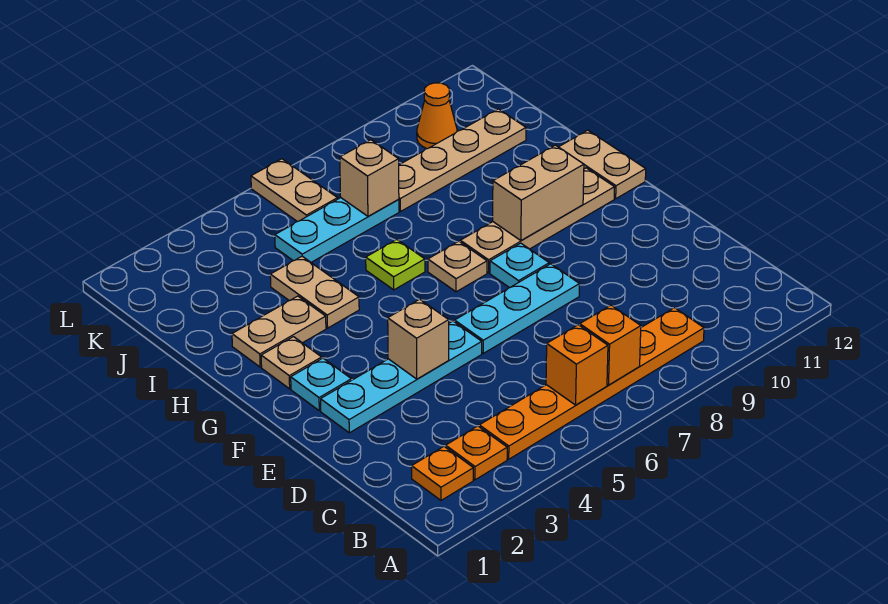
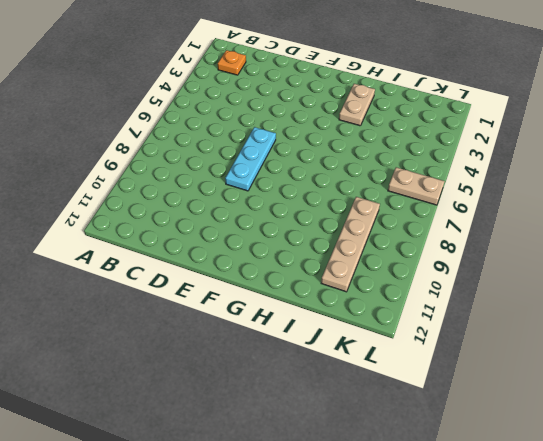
none -> orange 1x1 plate [446,426,507,480]
none -> orange 1x6 plate [479,308,704,459]
none -> cyan 1x4 plate [321,321,482,433]

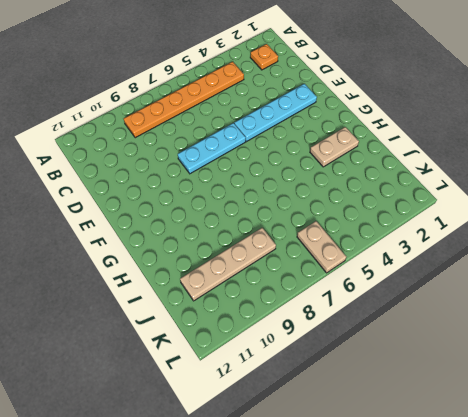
none -> orange 1x1 plate [446,426,507,480]
none -> cyan 1x1 plate [291,358,351,411]
none -> cyan 1x1 plate [490,243,549,288]

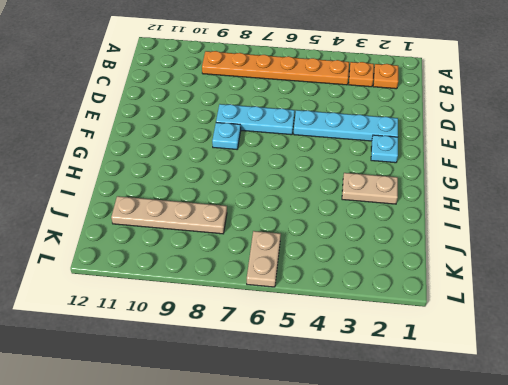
none -> tan 1x1 plate [261,337,322,389]
none -> tan 1x1 plate [428,241,487,292]
none -> tan 1x4 plate [460,168,615,273]

